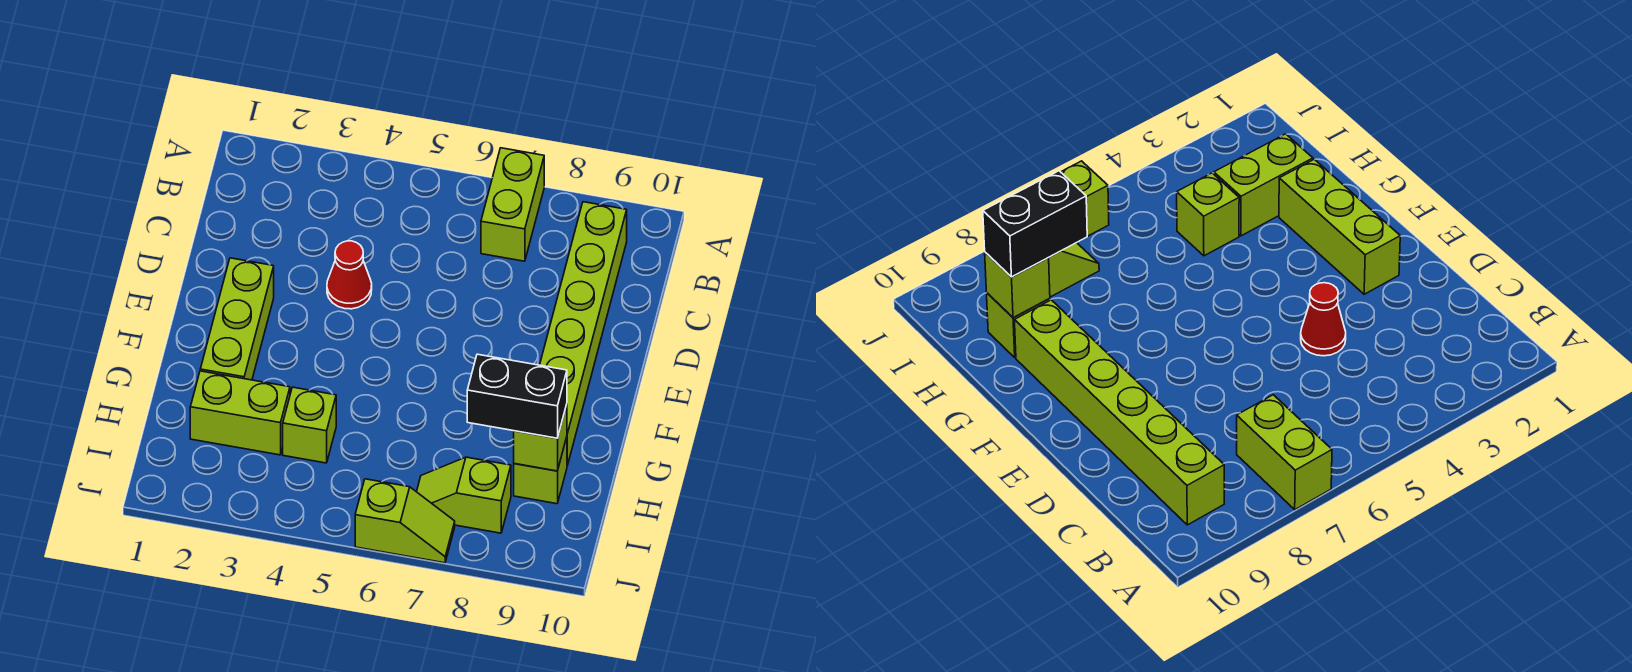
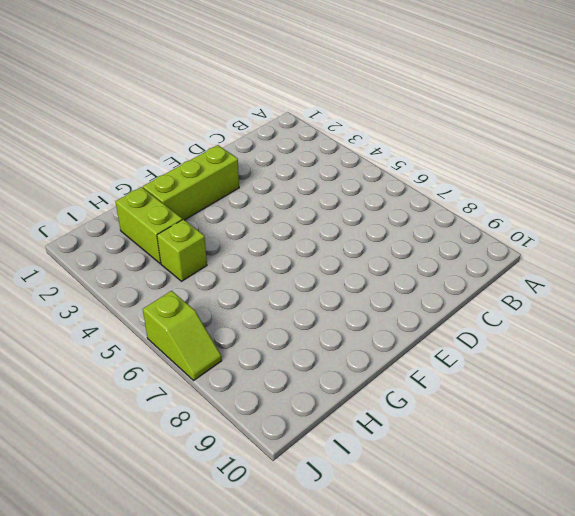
none -> lime 1x2 brick [481,148,544,261]
none -> lime 1x6 brick [540,202,627,466]

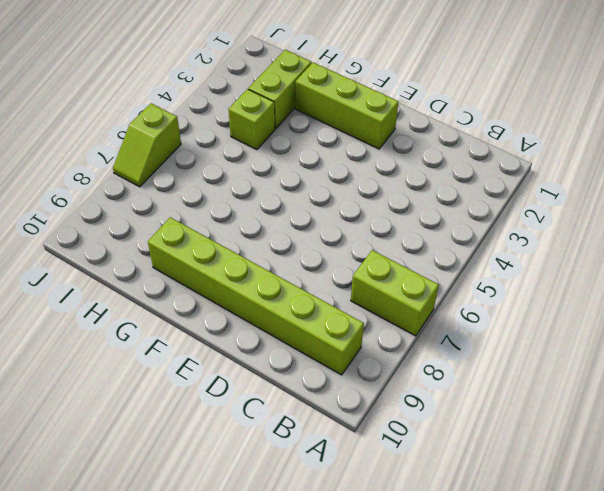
none -> red 1x1 cone [327,241,372,309]
none -> lime 1x1 brick [514,437,567,504]

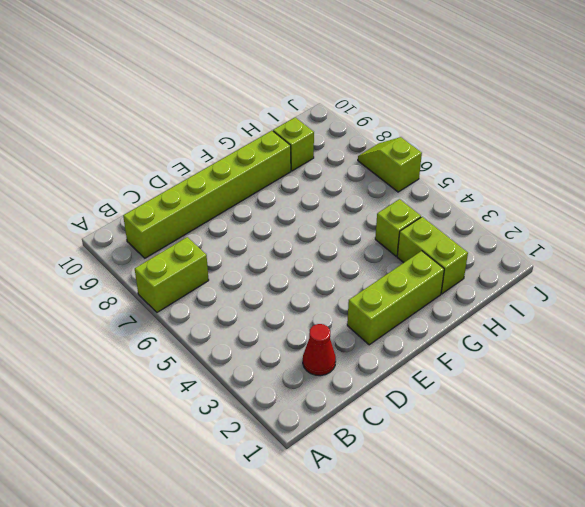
red 1x1 cone [303,324,336,376] -> red 1x1 cone moved to [327,241,372,309]
none -> lime 1x2 slope [417,457,511,533]
none -> lime 1x1 brick [514,404,567,471]

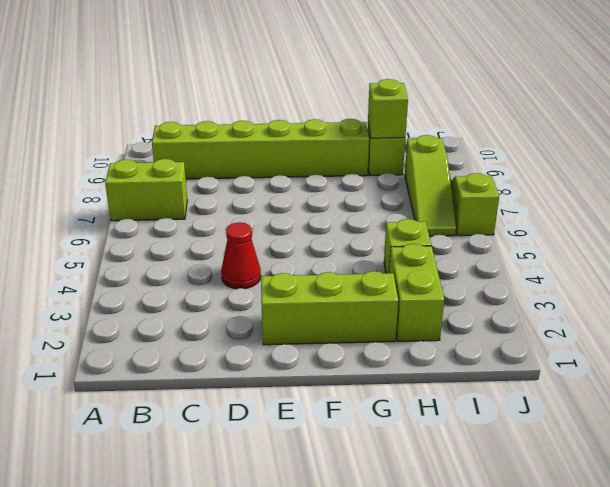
lime 1x3 slope [405,135,456,236] -> lime 1x2 slope [417,457,511,533]
none -> black 1x2 brick [467,354,567,438]

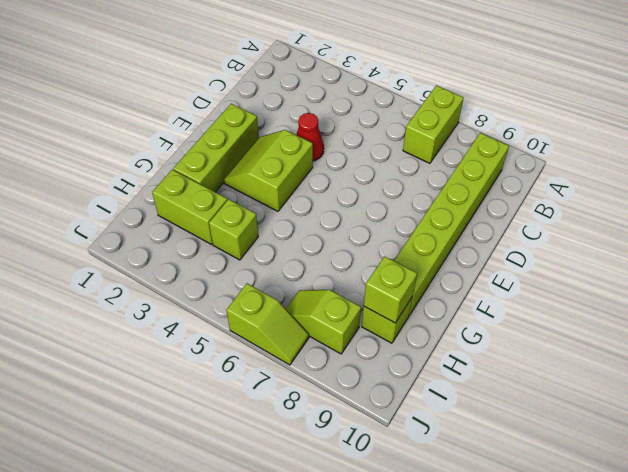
lime 2x2 slope [224,130,313,211] -> none
none -> black 1x2 brick [467,354,567,438]

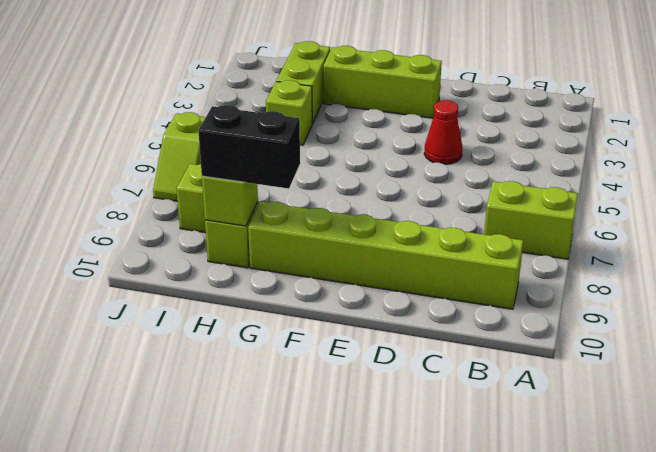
black 1x2 brick [198,105,300,189] -> black 1x2 brick turned to [467,354,567,438]

